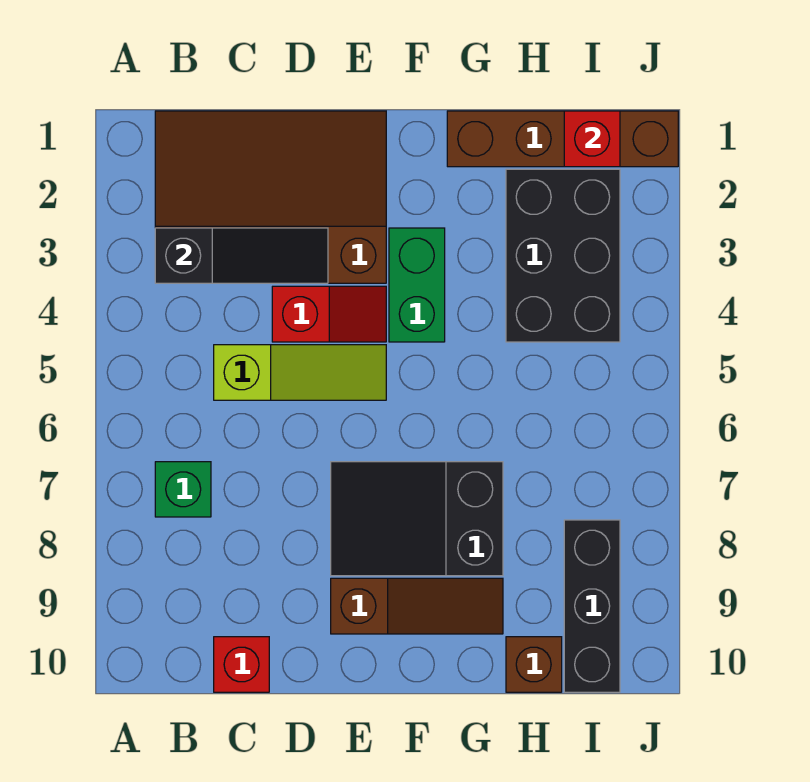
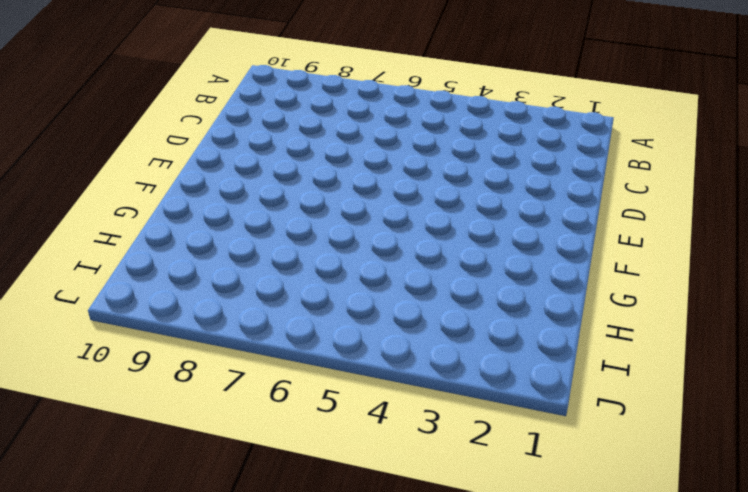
none -> brown 3x4 slope [155,111,386,283]
none -> green 1x1 brick [155,462,211,517]
none -> lime 1x3 slope [214,345,386,400]

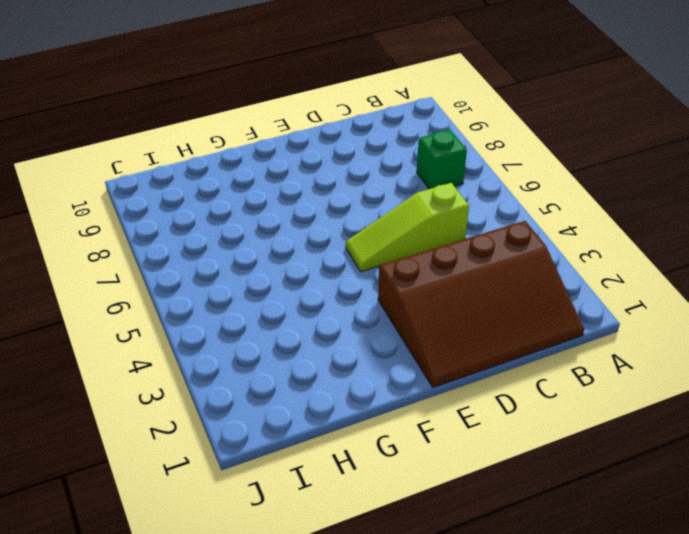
none -> red 1x1 brick [214,637,269,692]
none -> red 1x2 slope [272,286,386,342]
none -> black 2x3 slope [331,462,503,576]

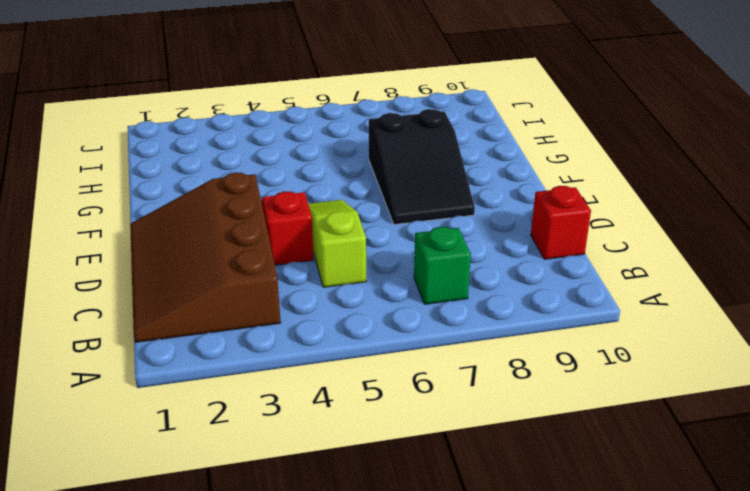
none -> brown 1x3 slope [331,578,503,634]
none -> green 1x2 brick [389,228,445,342]
none -> brown 1x4 brick [447,111,678,167]

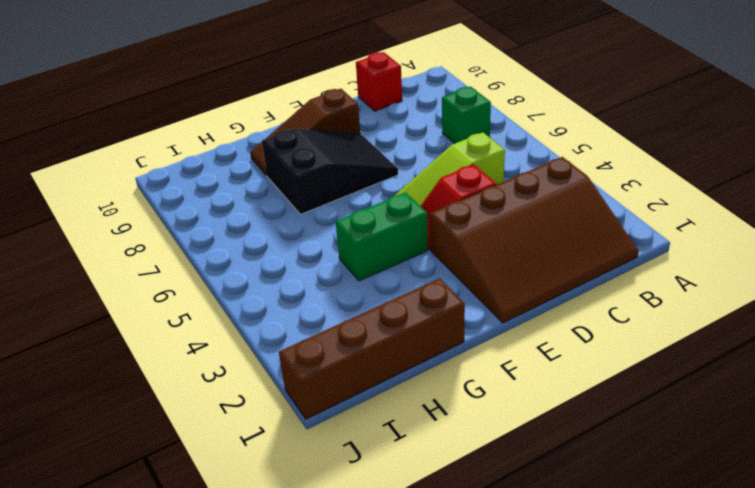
green 1x2 brick [336,192,428,281] -> green 1x2 brick turned to [389,228,445,342]
none -> black 2x3 brick [506,169,620,342]
none -> brown 1x1 brick [506,637,562,692]
none -> black 1x3 brick [564,520,620,692]

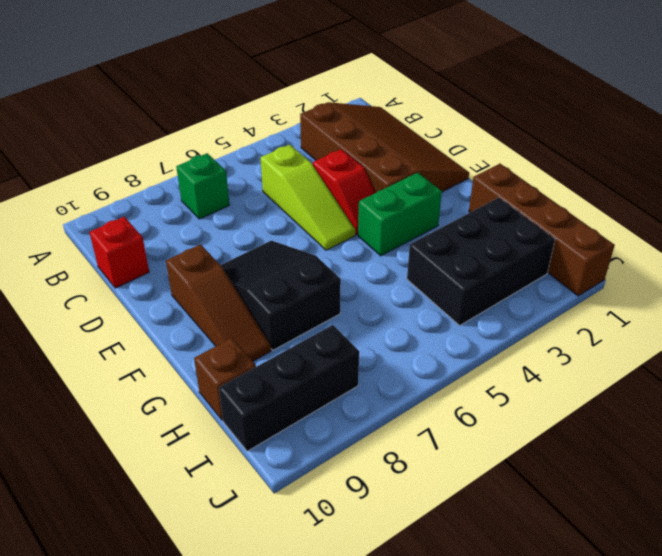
none -> black 1x3 slope [155,228,328,283]
none -> red 1x1 brick [564,111,620,167]

